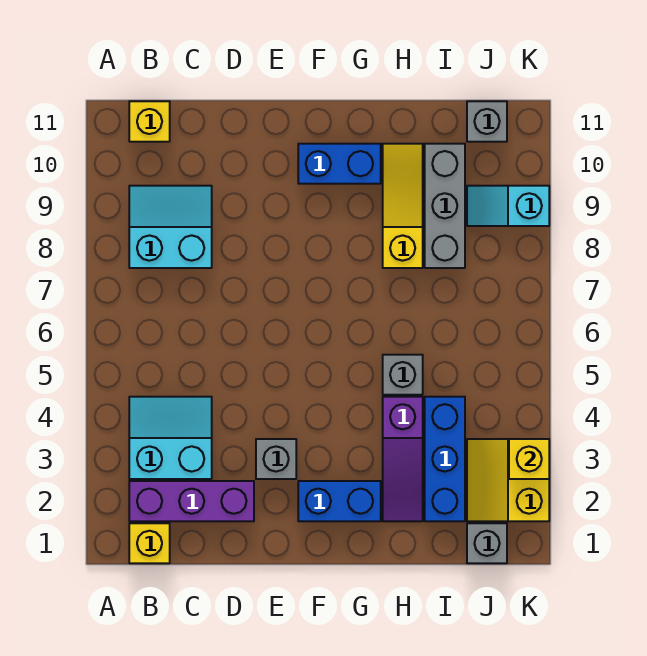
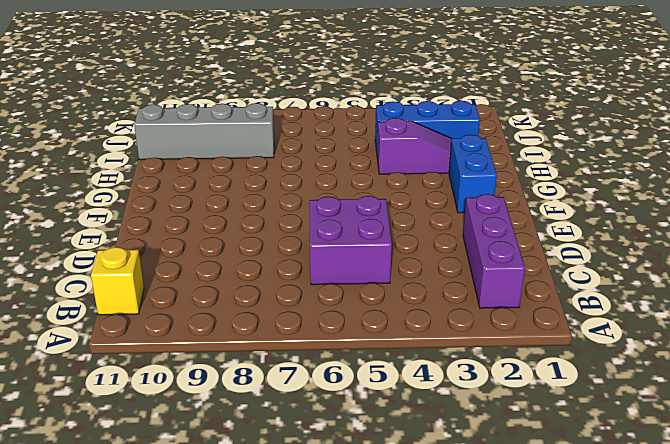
purple 2x2 brick [309,196,392,285] -> none
grey 1x4 brick [134,103,274,160] -> grey 1x3 brick [425,144,465,268]
none -> yellow 1x1 brick [129,523,170,563]
none -> cyan 2x2 slope [129,397,212,479]
none -> cyan 2x2 slope [129,186,212,268]

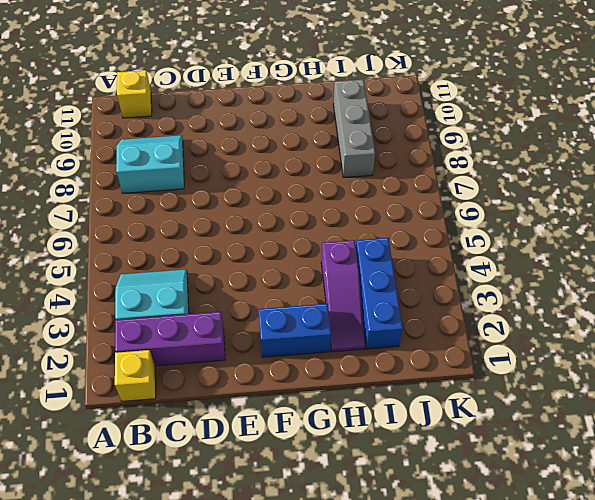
none -> grey 1x1 brick [256,439,296,479]
none -> blue 1x2 brick [298,144,381,184]
none -> grey 1x1 brick [383,355,423,395]

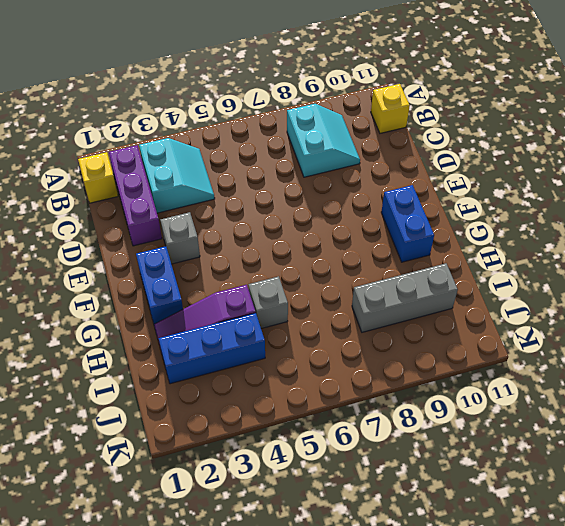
none -> yellow 1x3 slope [383,144,423,268]
none -> grey 1x1 brick [467,523,507,563]
none -> yellow 2x2 slope [467,439,549,521]

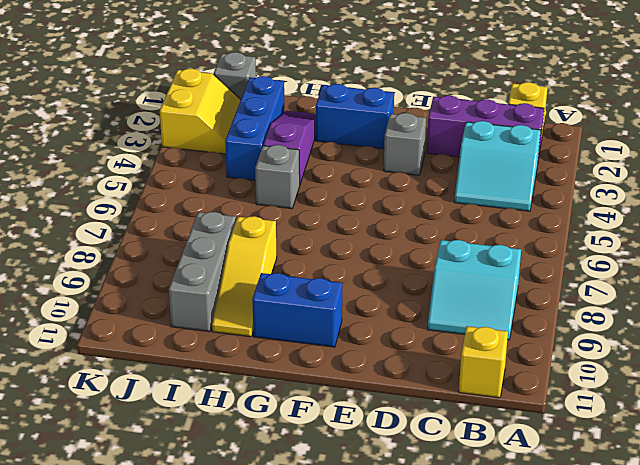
none -> cyan 1x2 slope [467,186,549,226]
none -> grey 1x1 brick [467,101,507,142]
none -> yellow 1x1 brick [509,439,549,479]

